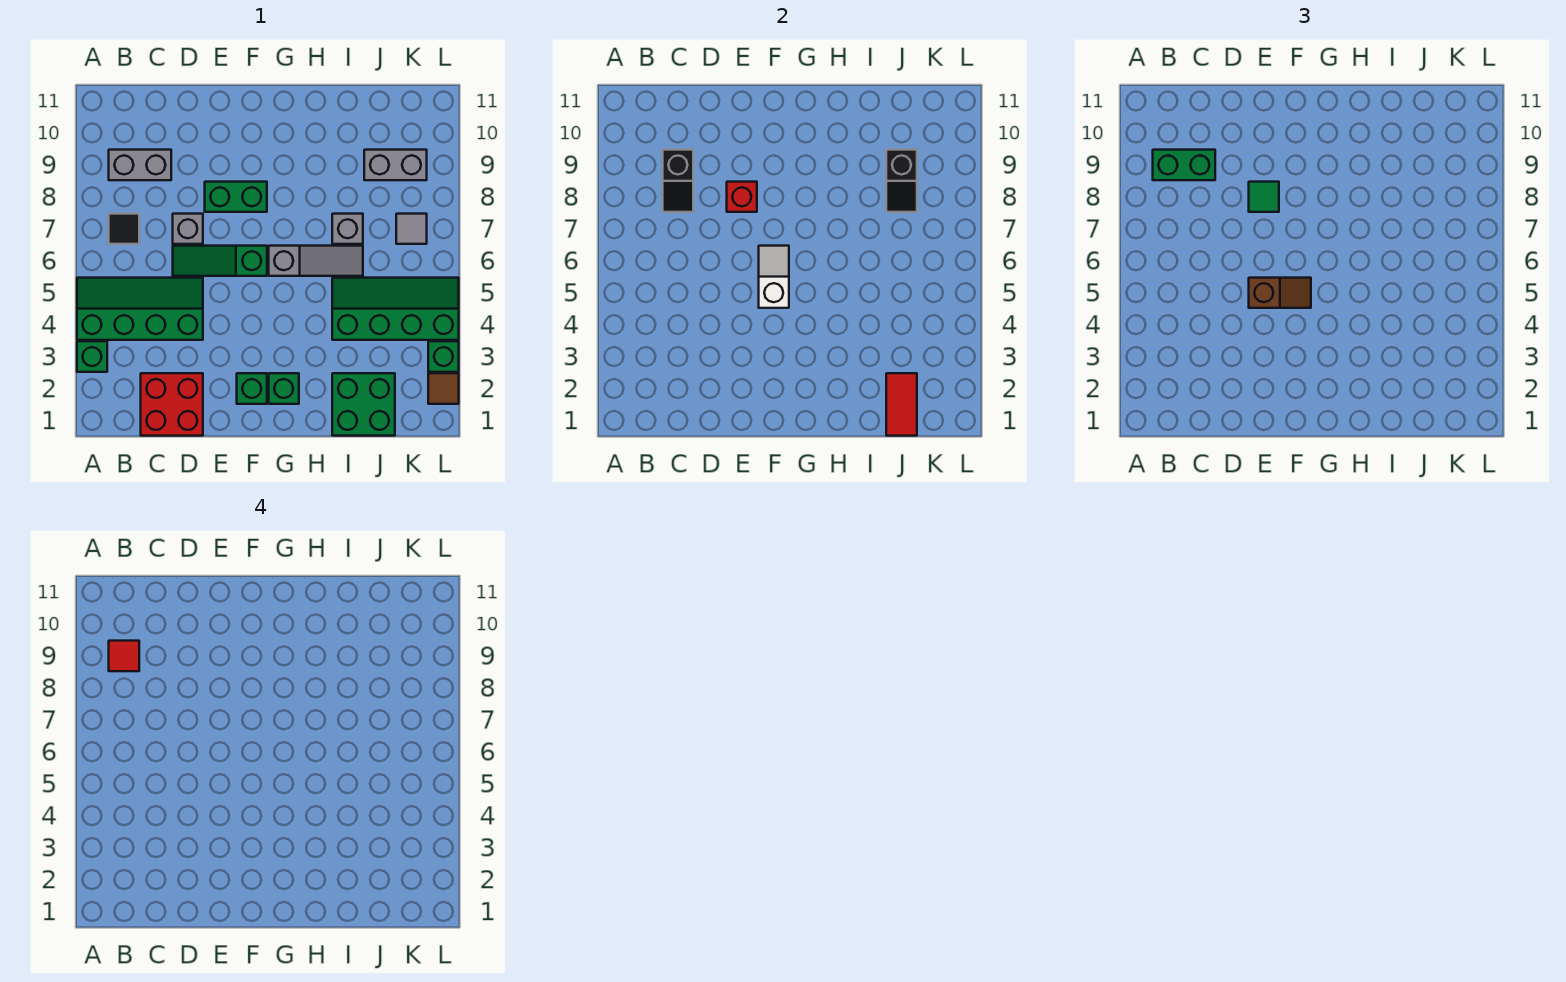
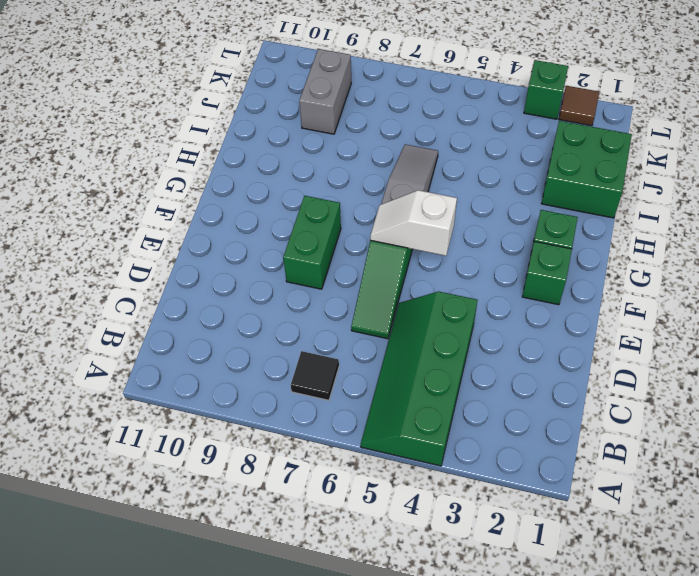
none -> green 1x1 brick [77,341,107,372]
none -> grey 1x2 brick [109,150,171,180]
none -> red 2x2 brick [141,373,203,436]

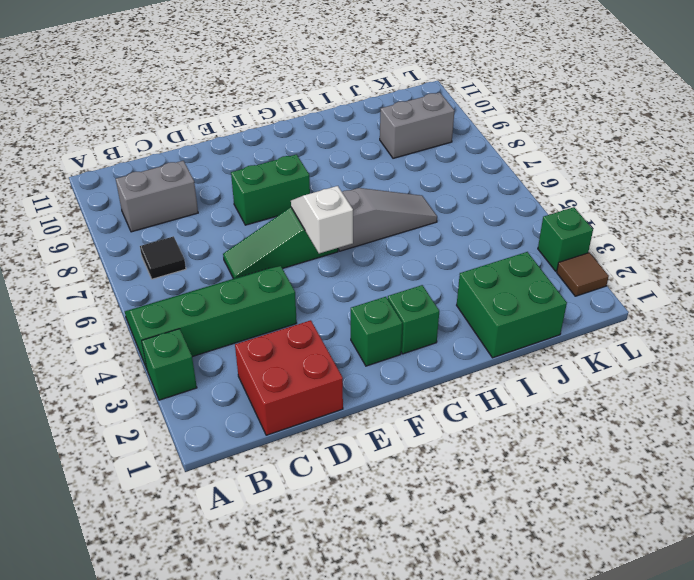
none -> grey 1x1 brick [173,214,203,244]
none -> green 2x4 slope [332,278,459,340]
none -> grey 1x1 brick [332,214,363,244]

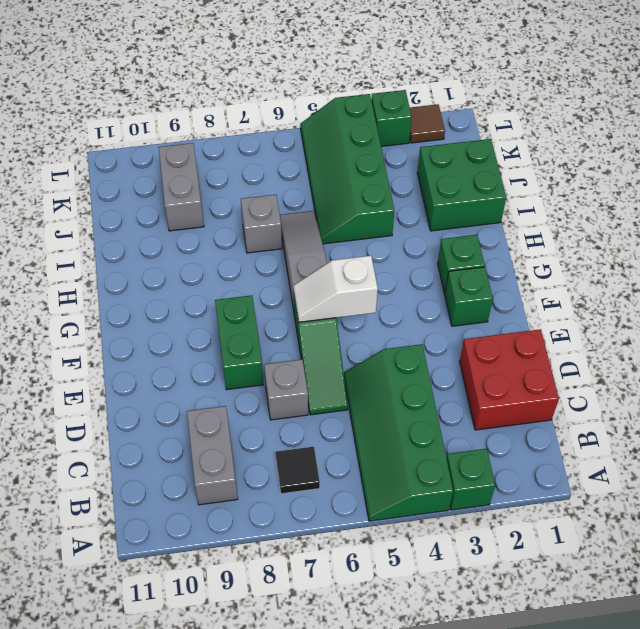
none -> grey 1x1 tile [396,214,427,244]
none -> black 1x2 slope [663,150,693,212]
none -> red 1x1 brick [727,182,757,212]

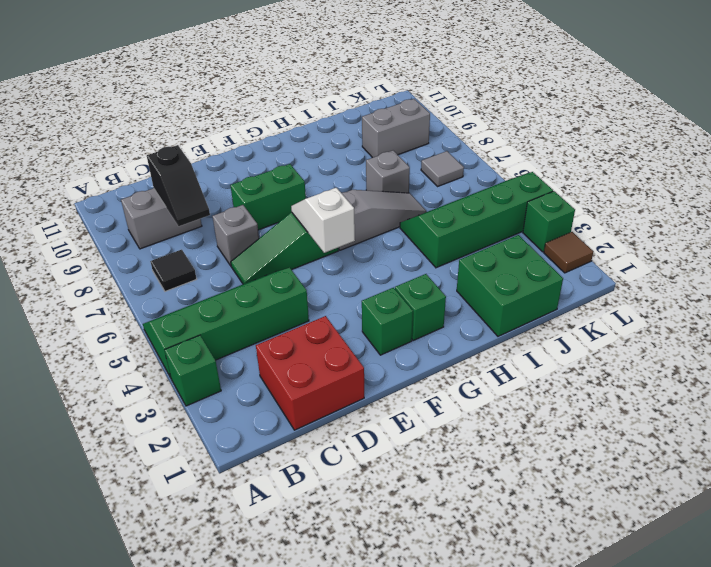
none -> red 1x1 brick [727,182,757,212]
none -> red 1x2 tile [886,373,917,436]
none -> black 1x2 slope [886,150,917,212]

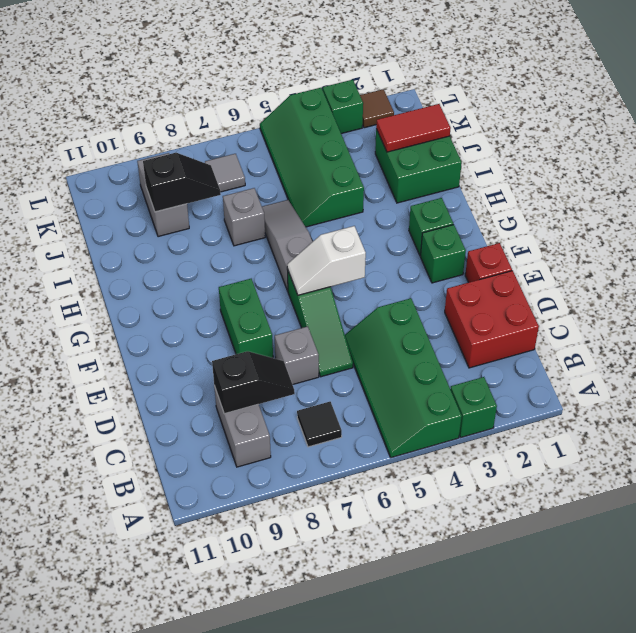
red 1x1 brick [465,243,512,283] -> red 1x1 brick moved to [727,182,757,212]
none -> green 1x2 brick [1153,150,1215,180]
none -> brown 1x2 slope [1249,278,1311,308]
none -> green 1x1 tile [1249,182,1279,212]

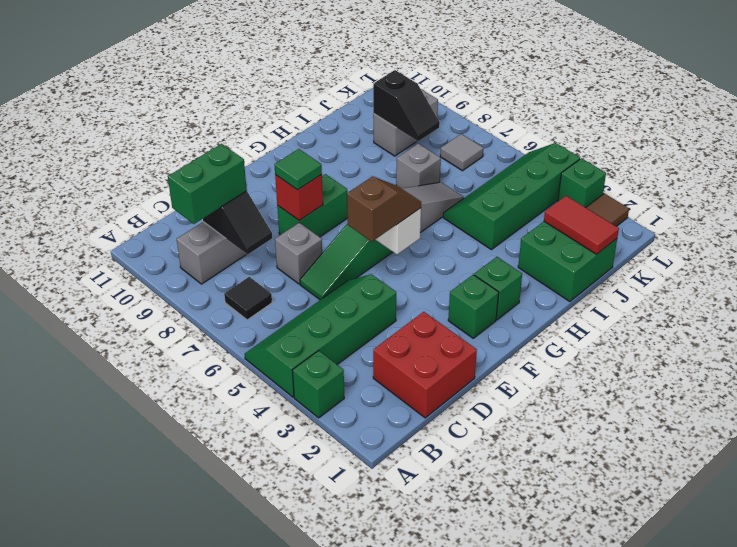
none -> red 1x1 tile [109,641,139,671]

